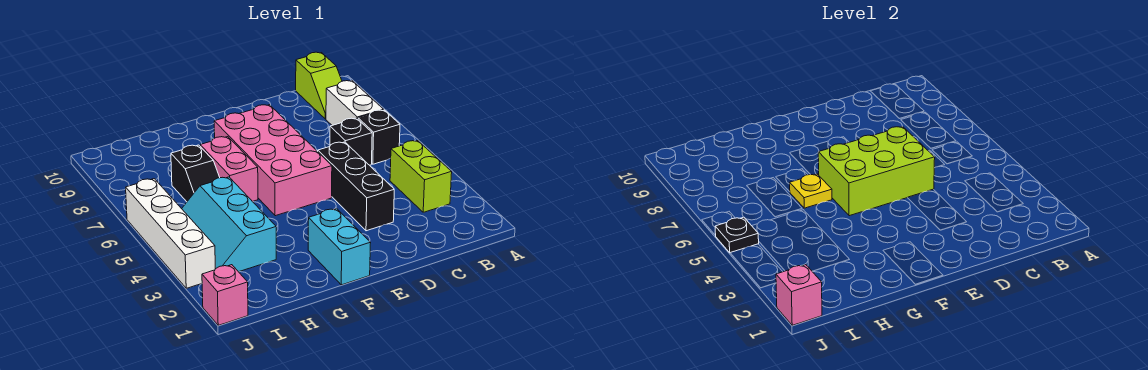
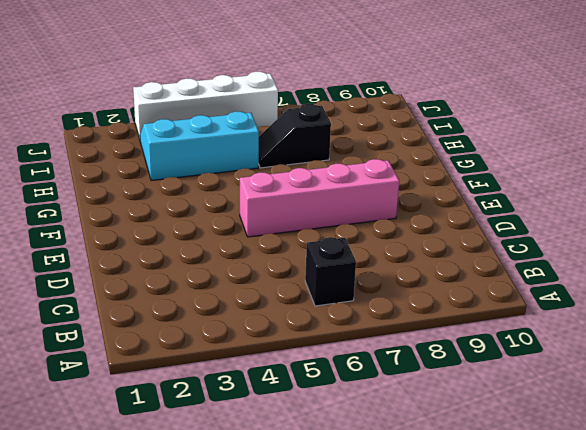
pink 1x4 brick [240,159,399,237] -> pink 2x4 brick [214,105,332,216]
none -> lime 1x2 brick [390,141,452,212]
none -> white 1x2 brick [326,81,384,125]
none -> lime 1x2 slope [296,52,342,119]

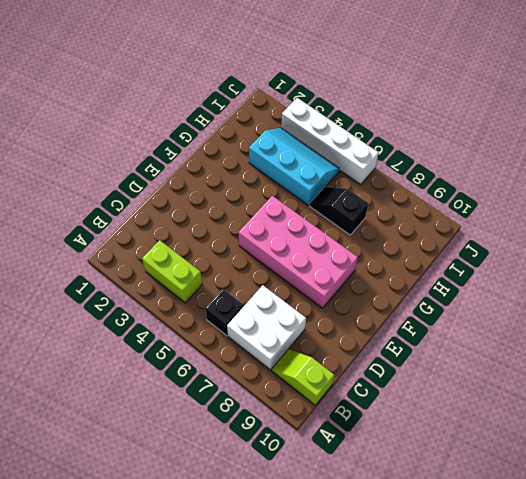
white 2x2 brick [227,285,306,370] -> white 1x2 brick [326,81,384,125]
none -> black 1x1 brick [330,118,372,165]
none -> black 1x3 brick [318,142,394,231]
none -> cyan 1x2 brick [308,209,371,285]

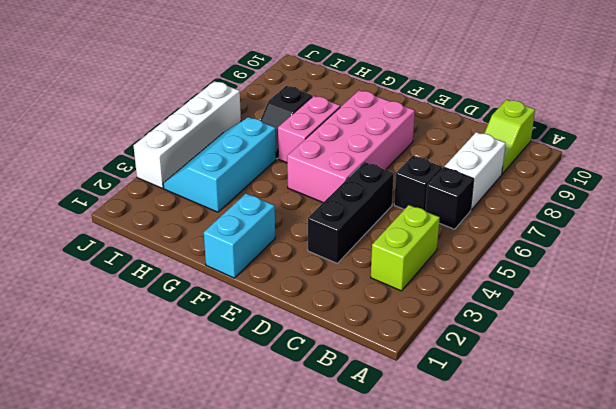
none -> pink 1x1 brick [202,265,248,325]
none -> lime 2x3 brick [818,126,935,216]
none -> yellow 1x1 plate [790,174,832,208]

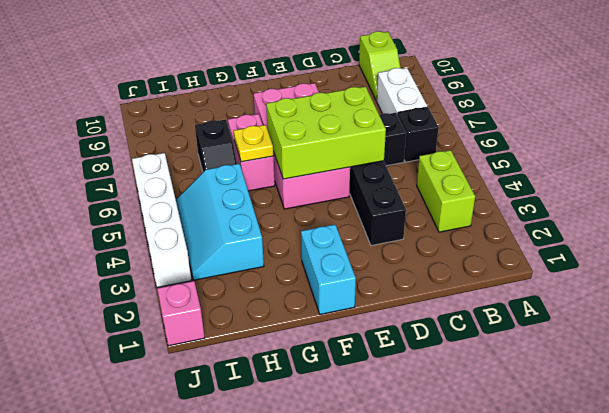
none -> pink 1x1 brick [776,265,822,325]
none -> black 1x1 plate [715,217,759,253]

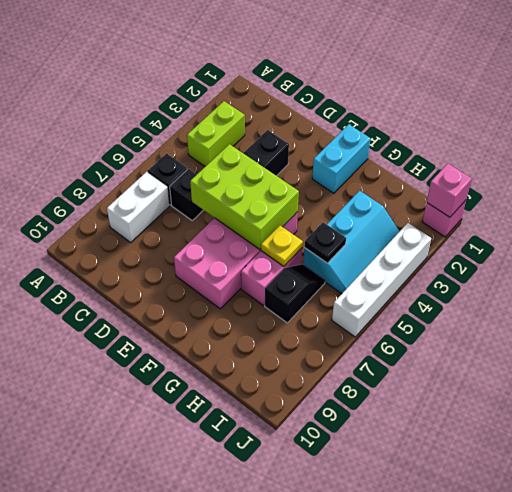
black 1x1 plate [304,222,346,263] -> black 1x1 plate moved to [715,217,759,253]
none -> lime 1x2 slope [296,52,342,119]

